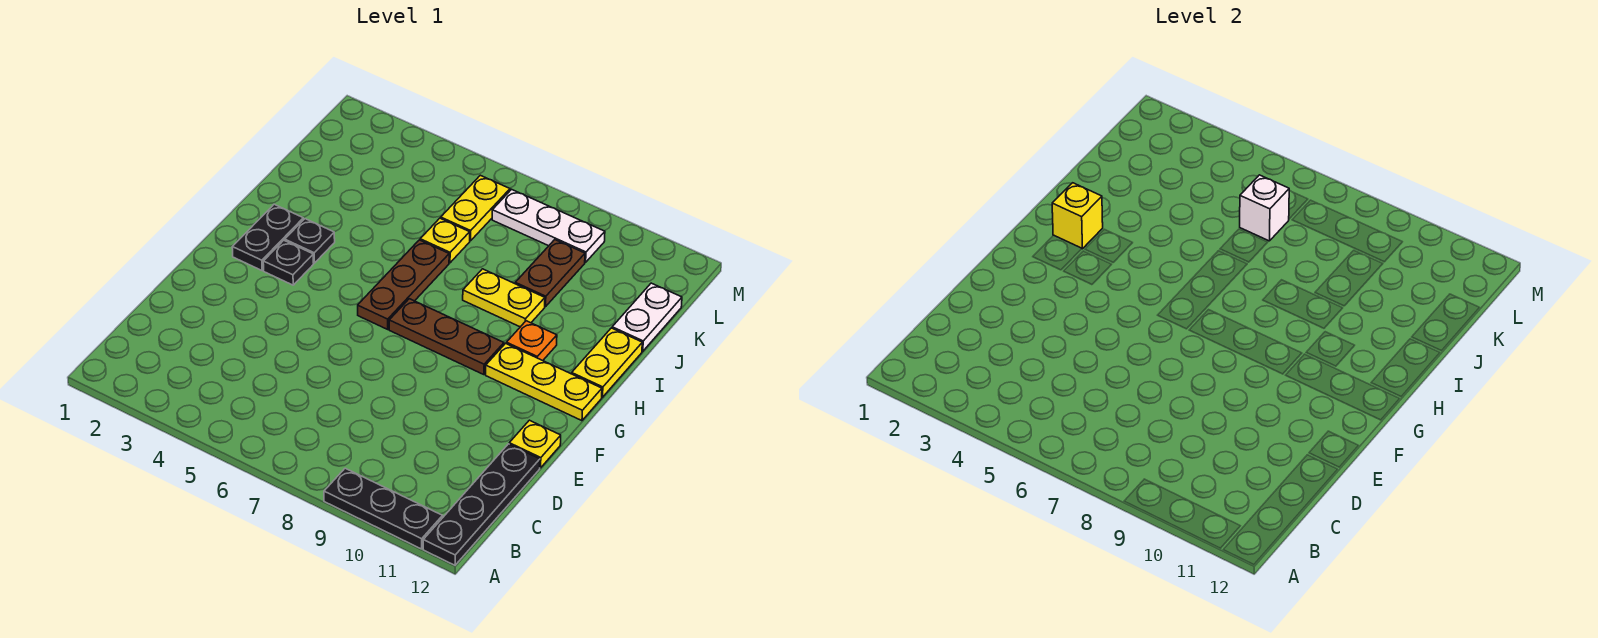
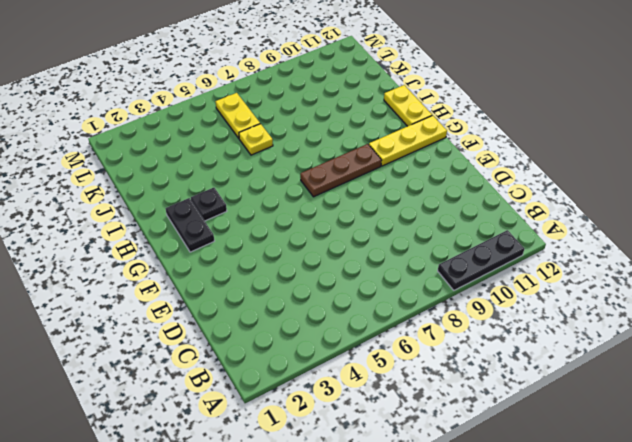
none -> black 1x4 plate [423,444,540,565]
none -> yellow 1x1 plate [509,420,561,468]
none -> black 1x1 plate [263,240,314,285]

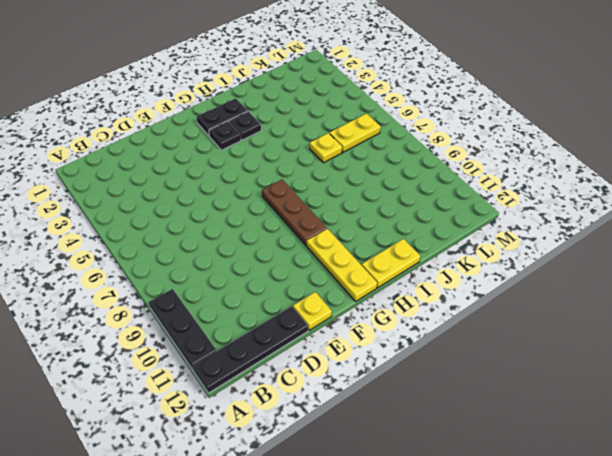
none -> brown 1x3 plate [358,240,449,329]
none -> orange 1x1 plate [506,321,557,361]
none -> yellow 1x2 plate [463,269,545,327]

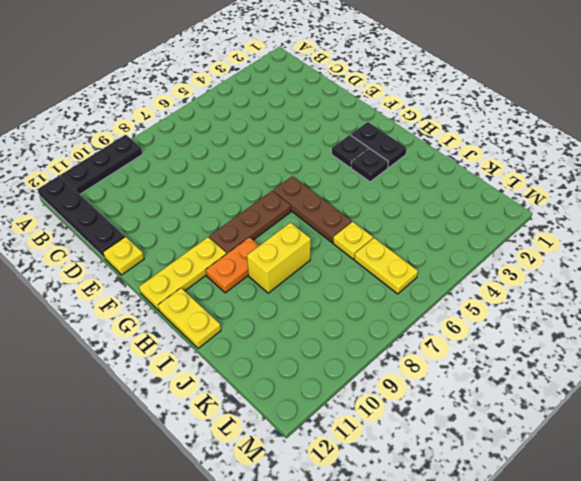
orange 1x2 plate [206,237,259,293] -> orange 1x1 plate [506,321,557,361]
yellow 1x2 brick [247,222,311,293] -> yellow 1x2 plate [463,269,545,327]
none -> brown 1x2 plate [515,240,585,307]
none -> white 1x2 plate [612,283,682,351]
none -> white 1x3 plate [492,189,605,262]

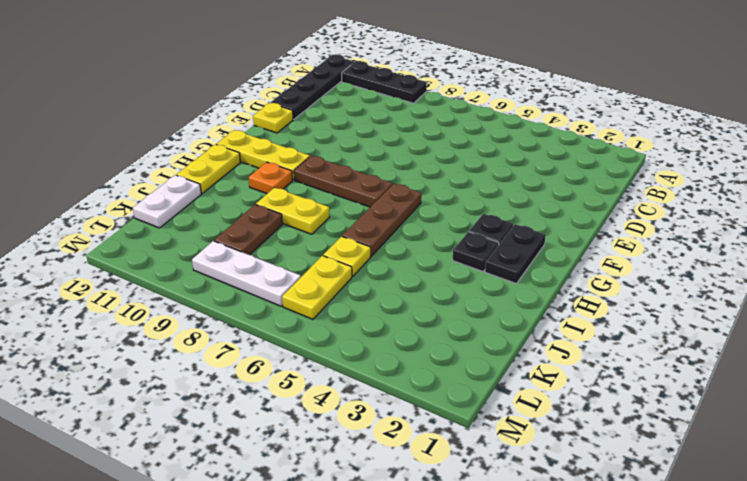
none -> yellow 1x1 brick [1052,183,1103,249]
none -> white 1x1 brick [1240,175,1289,241]

